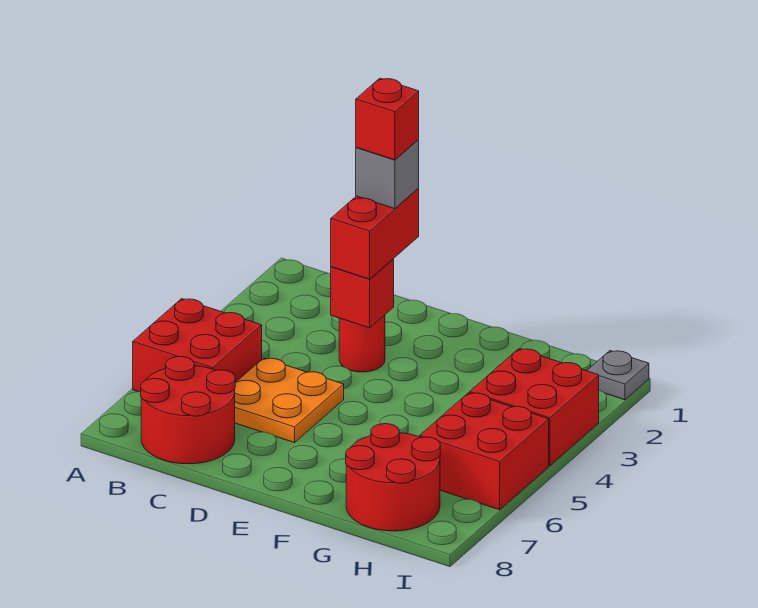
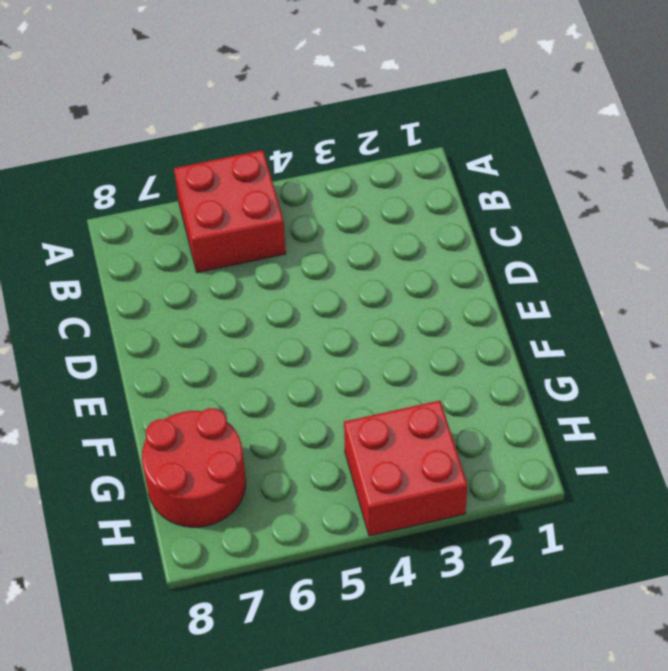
none -> red 2x2 round brick [141,357,235,464]
none -> orange 2x2 plate [235,358,344,443]
none -> red 1x1 round brick [339,315,385,372]

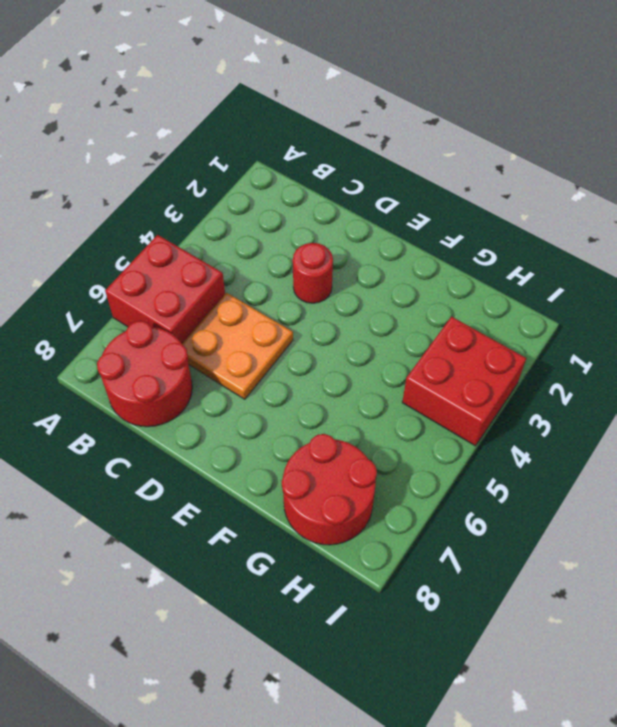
none -> red 2x2 brick [420,393,549,510]
none -> grey 1x1 plate [587,351,649,400]
none -> red 1x1 brick [331,259,394,328]

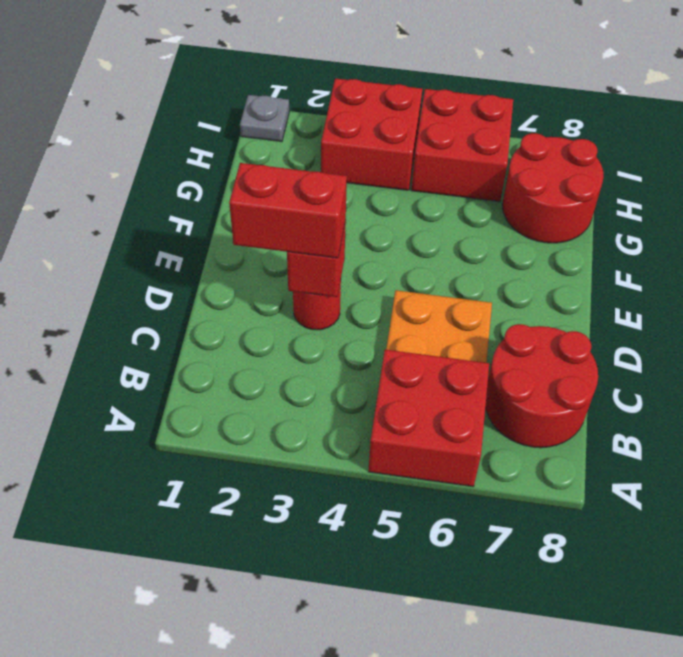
none -> grey 1x1 brick [356,140,419,209]
none -> red 1x1 brick [356,78,419,160]

